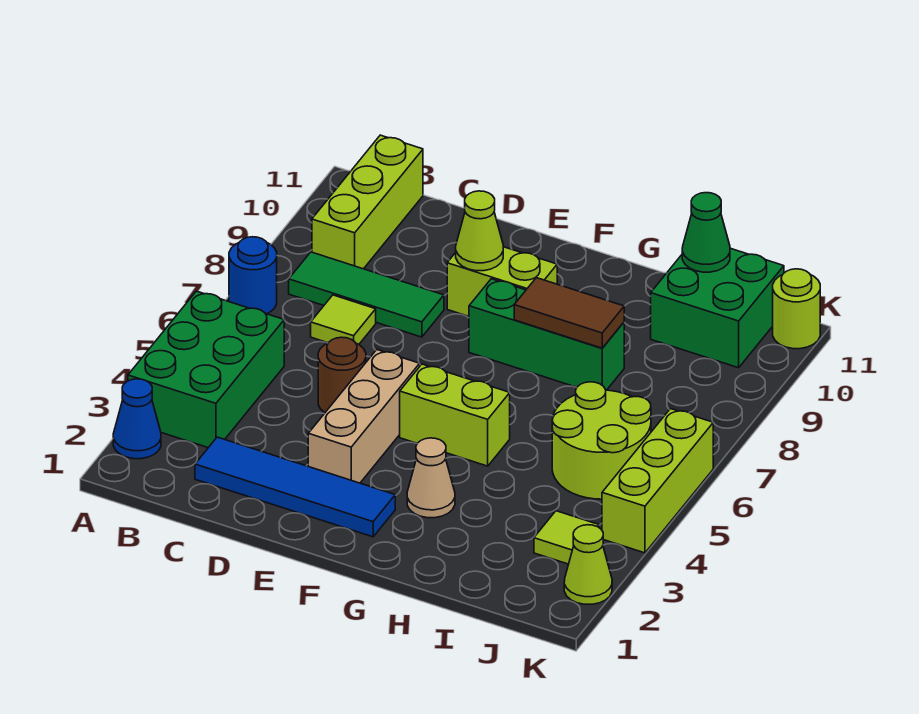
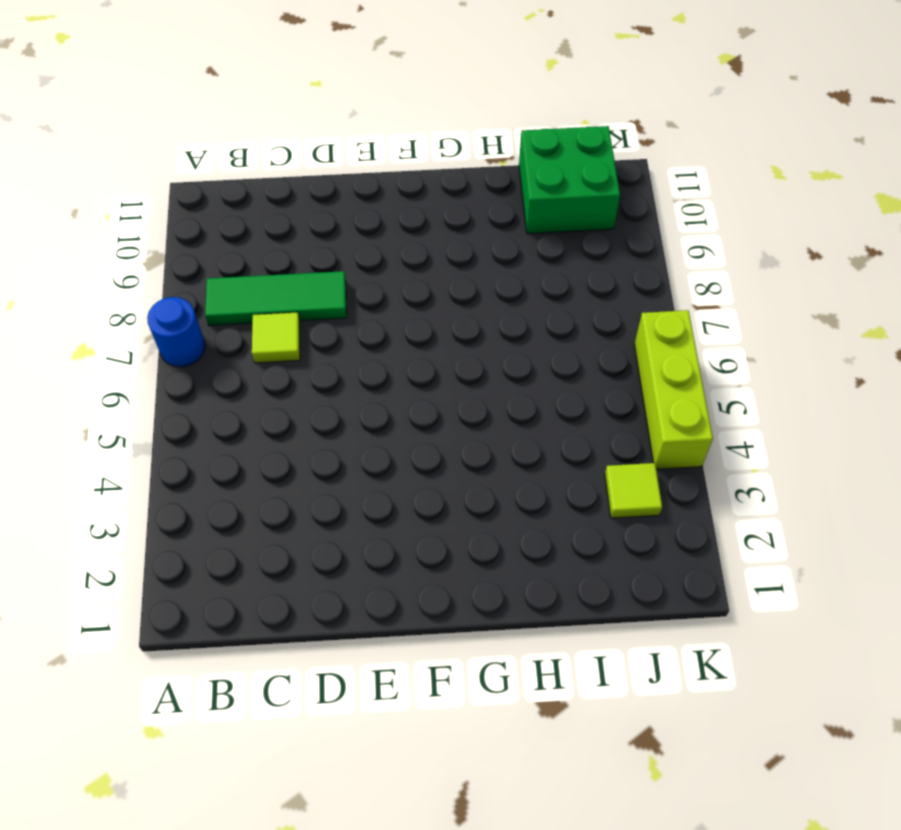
none -> blue 1x1 cone [113,379,161,459]
none -> green 2x3 brick [128,291,284,448]
none -> lime 1x3 brick [312,135,423,269]

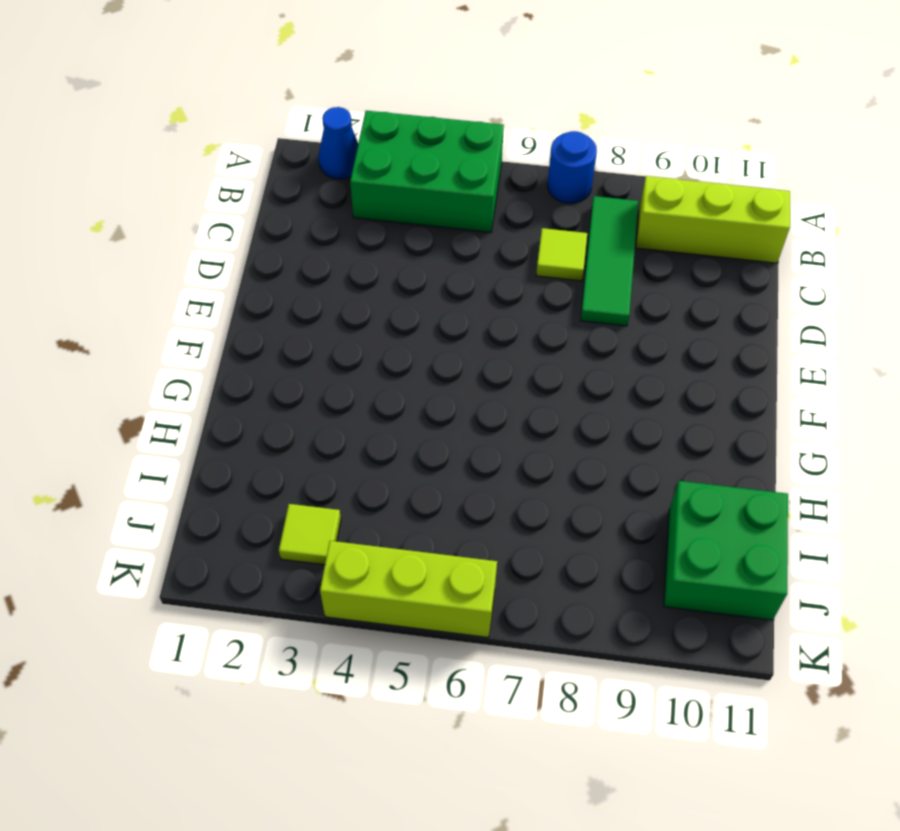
none -> blue 1x4 tile [195,437,395,537]
none -> brown 1x1 round brick [318,337,366,412]
none -> tan 1x3 brick [308,350,420,483]

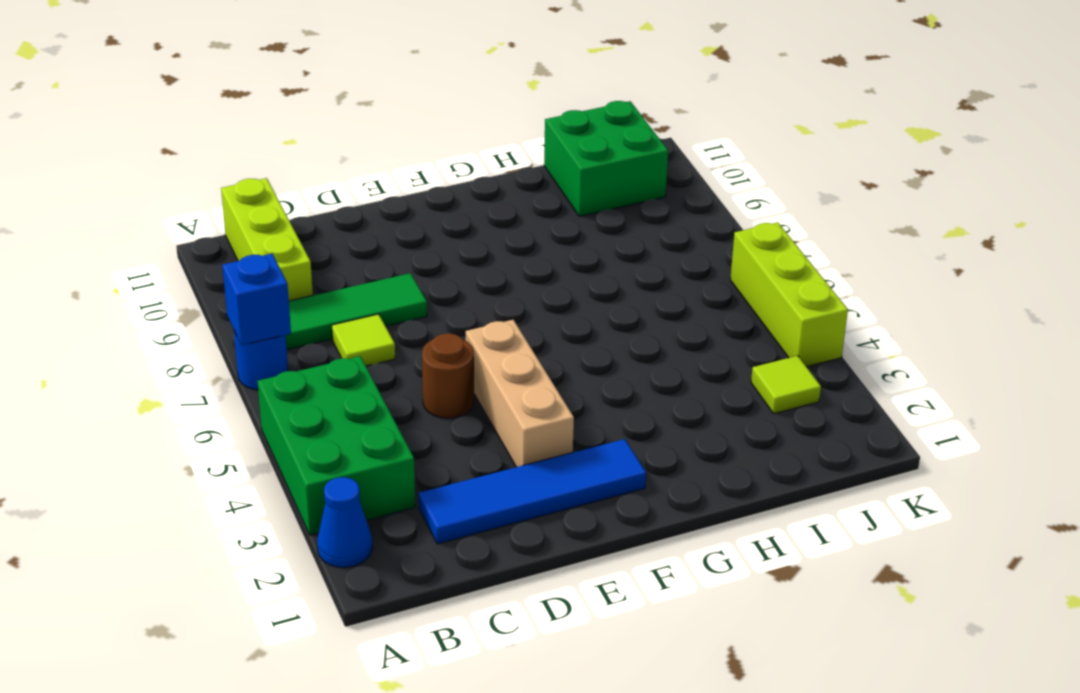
blue 1x1 brick [222,254,291,345] -> none
none -> lime 1x2 brick [447,247,557,316]
none -> lime 1x2 brick [400,364,510,466]
none -> green 1x3 brick [469,279,624,390]

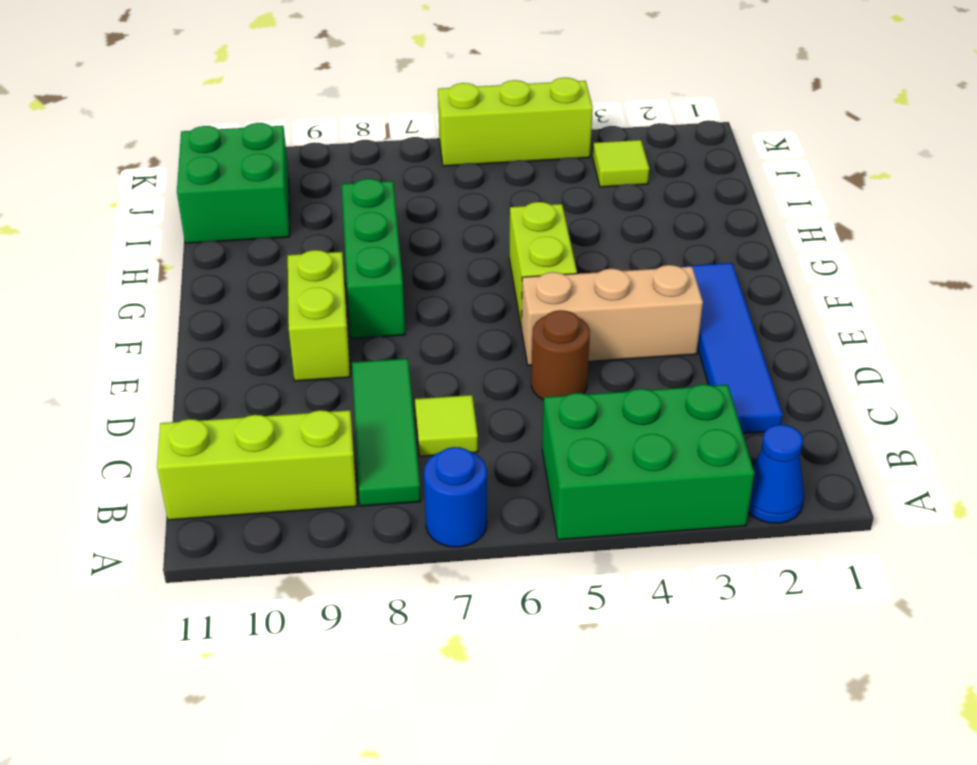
none -> tan 1x1 cone [407,438,455,518]
none -> lime 2x2 round brick [552,382,651,499]
none -> lime 1x1 cone [564,525,612,604]

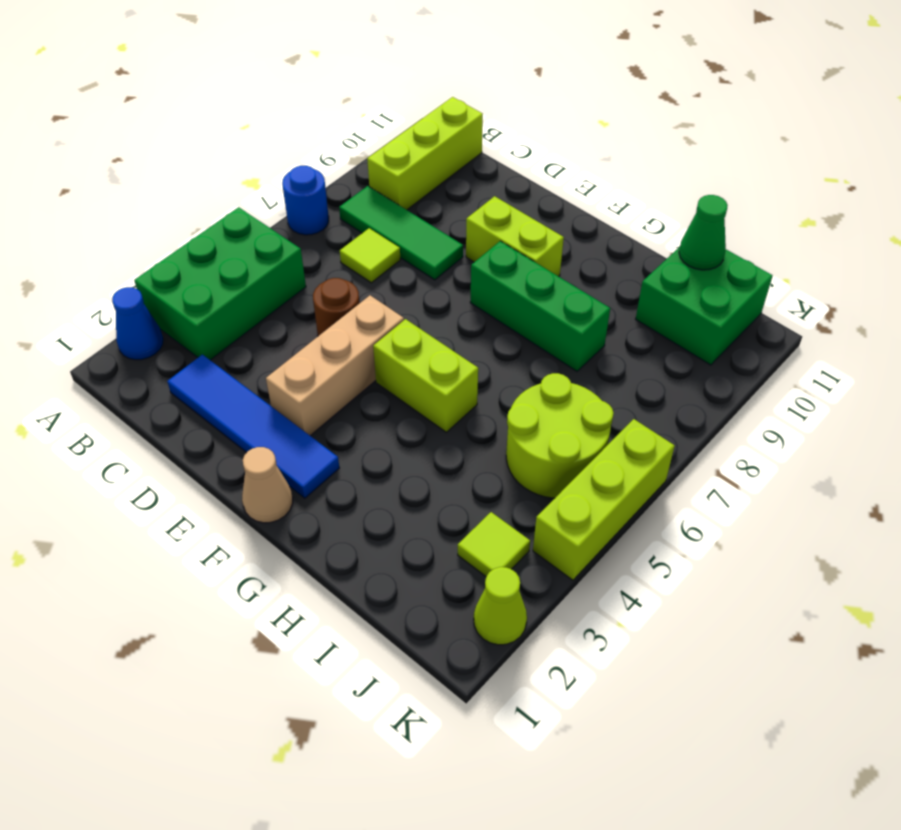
tan 1x1 cone [242,447,293,523] -> tan 1x1 cone moved to [407,438,455,518]
none -> lime 1x1 round brick [773,269,820,349]
none -> lime 1x1 cone [456,191,503,271]
none -> brown 1x2 tile [514,278,624,348]

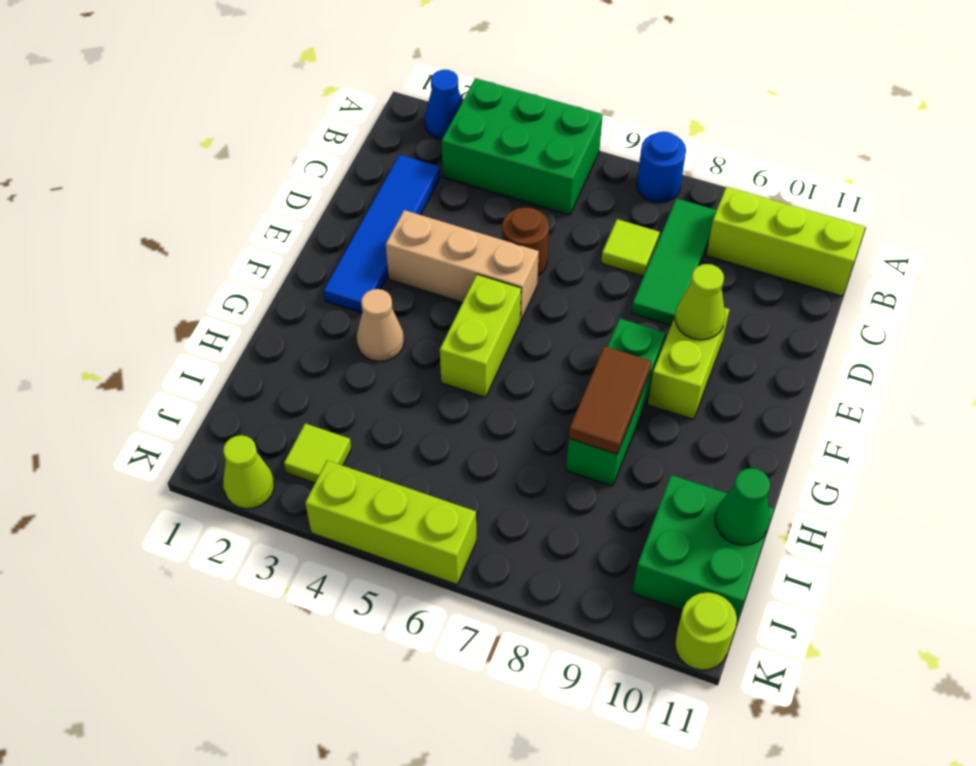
none -> lime 2x2 round brick [552,382,651,499]

